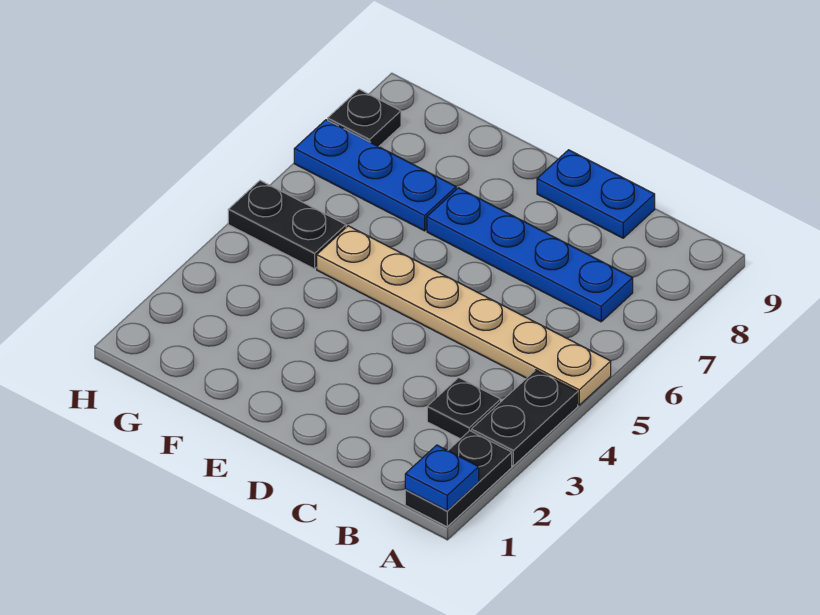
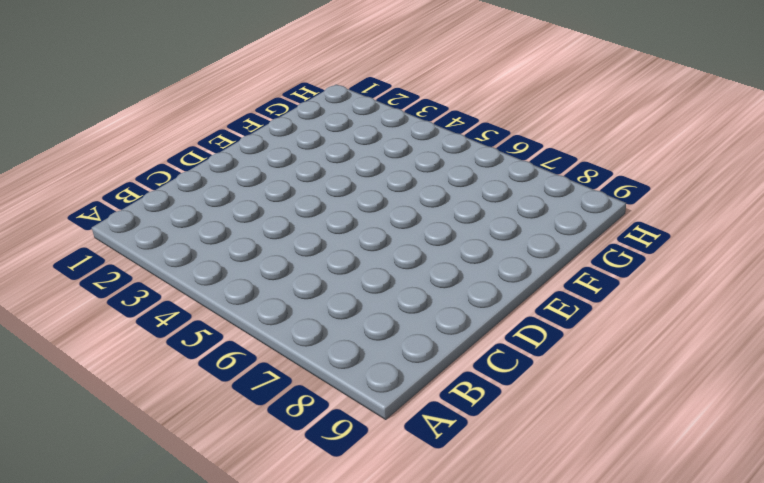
none -> black 1x2 plate [405,431,512,527]
none -> black 1x2 plate [471,370,578,466]

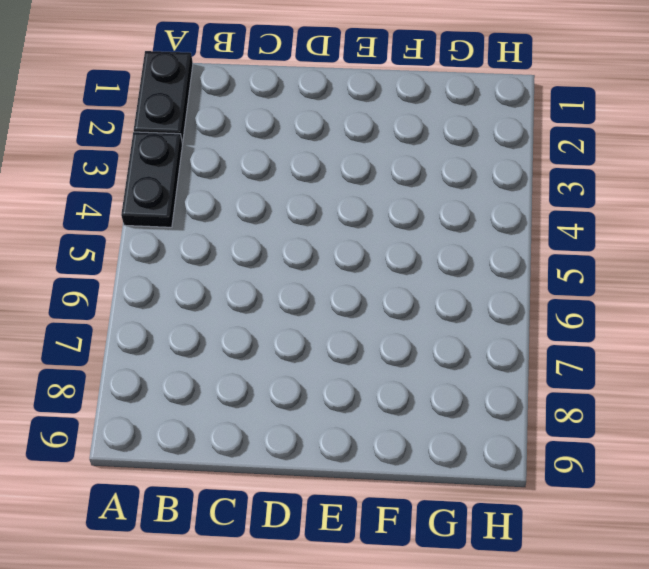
none -> tan 1x6 plate [317,226,611,405]
none -> black 1x1 plate [427,378,501,439]

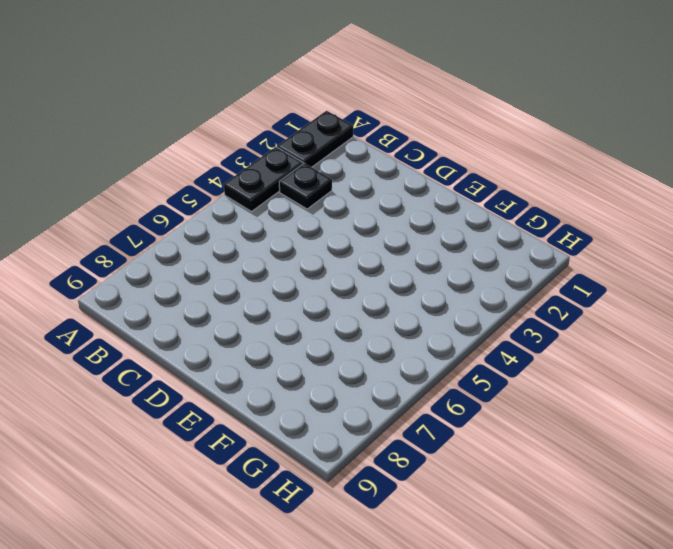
none -> tan 1x6 plate [317,226,611,405]
none -> blue 1x4 plate [427,188,633,322]

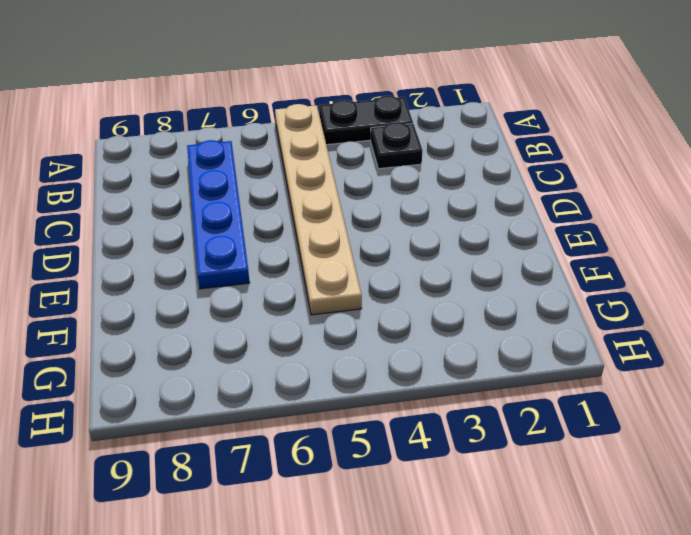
none -> black 1x2 plate [405,431,512,527]
none -> blue 1x2 plate [537,150,655,238]

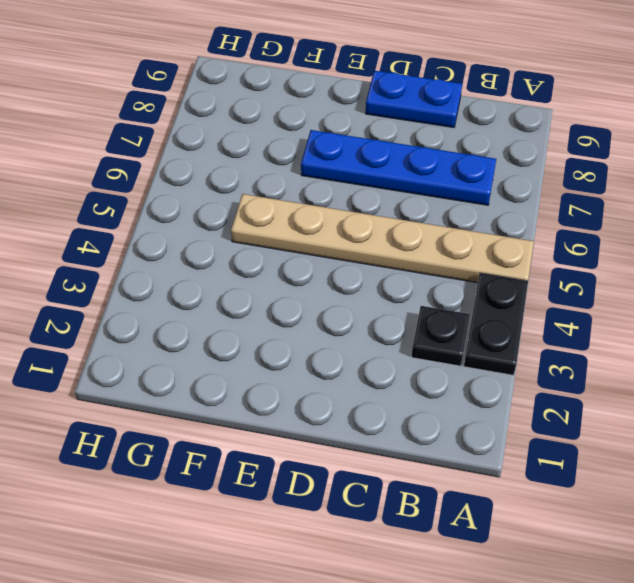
none -> black 1x2 plate [405,431,512,527]
none -> blue 1x3 plate [294,120,456,231]

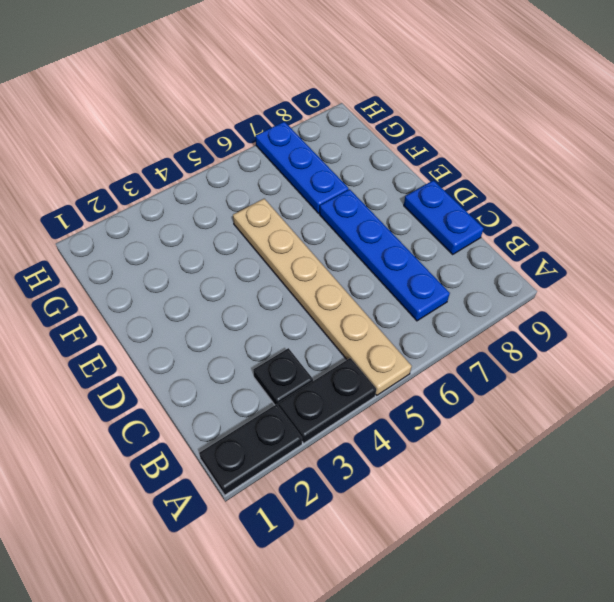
none -> black 1x2 plate [228,181,346,269]
none -> black 1x1 plate [328,89,401,147]

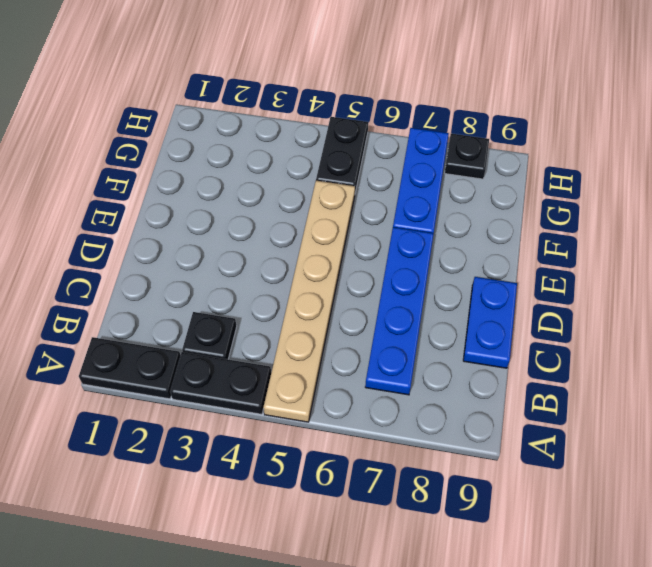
none -> blue 1x1 plate [405,445,479,511]

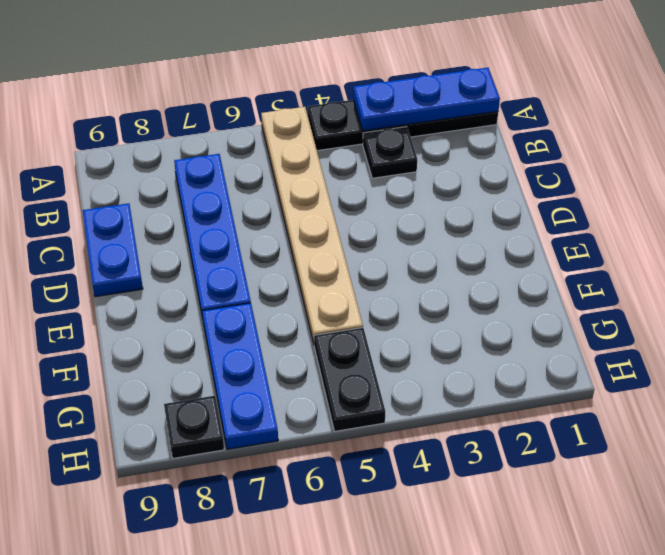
blue 1x3 plate [353,68,500,131] -> blue 1x1 plate [405,445,479,511]

